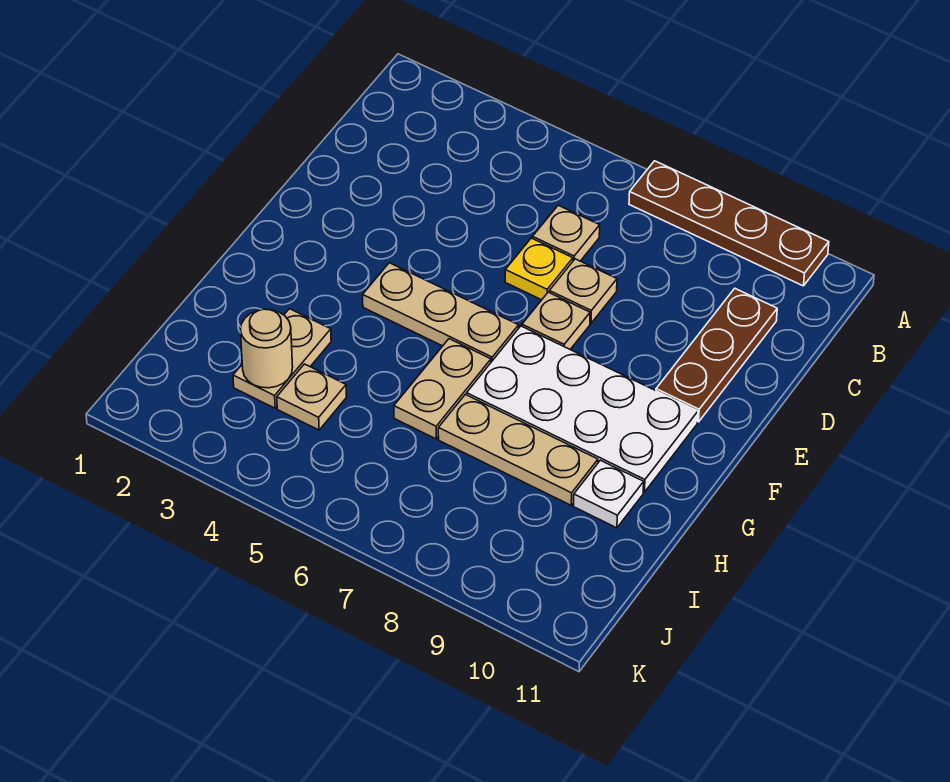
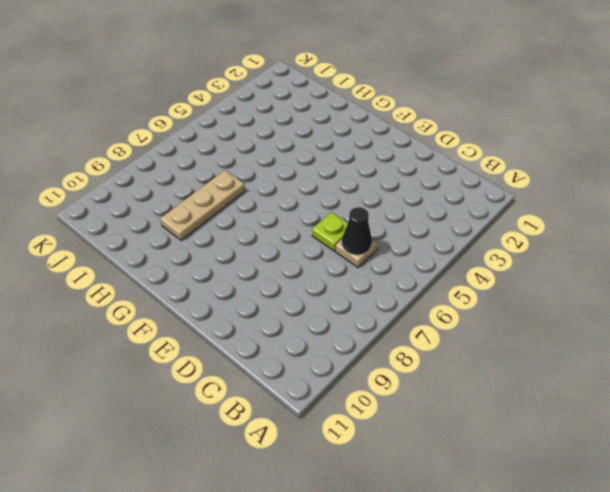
black 1x1 cone [342,207,372,255] -> none
lime 1x1 plate [312,212,348,251] -> yellow 1x1 plate [505,238,573,300]
none -> brown 1x4 plate [629,161,829,286]
none -> brown 1x3 plate [656,289,777,422]
none -> tan 1x1 plate [549,259,617,323]

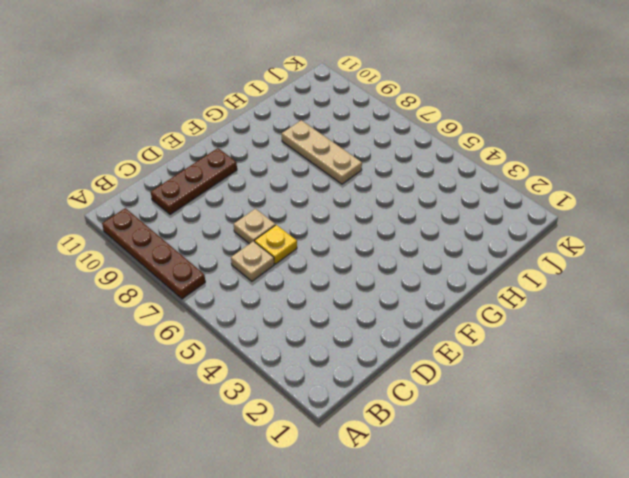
none -> tan 1x1 plate [522,292,590,349]
none -> tan 1x3 plate [363,263,519,362]
none -> white 2x4 plate [467,326,698,492]

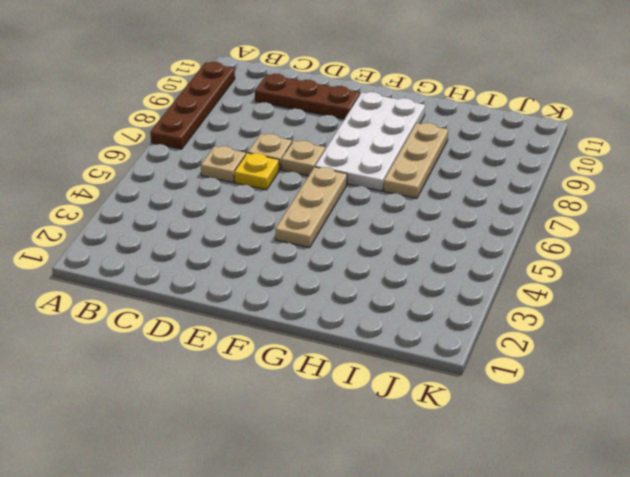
none -> tan 1x2 plate [394,339,491,439]
none -> tan 1x2 plate [233,309,331,408]
none -> white 1x1 plate [574,460,644,528]

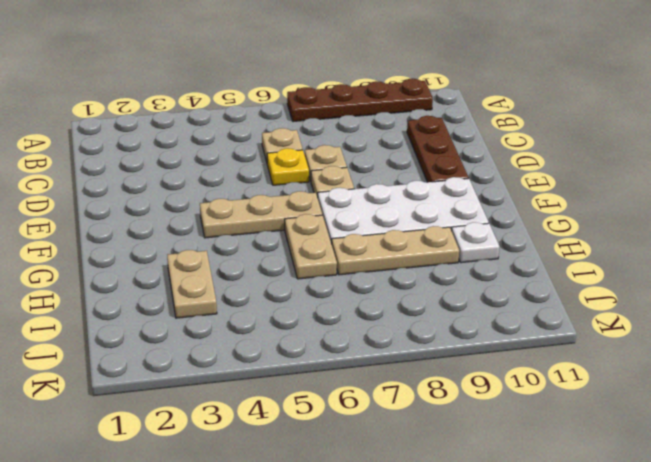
none -> tan 1x1 plate [277,364,347,430]
none -> tan 1x1 round brick [241,309,293,388]

